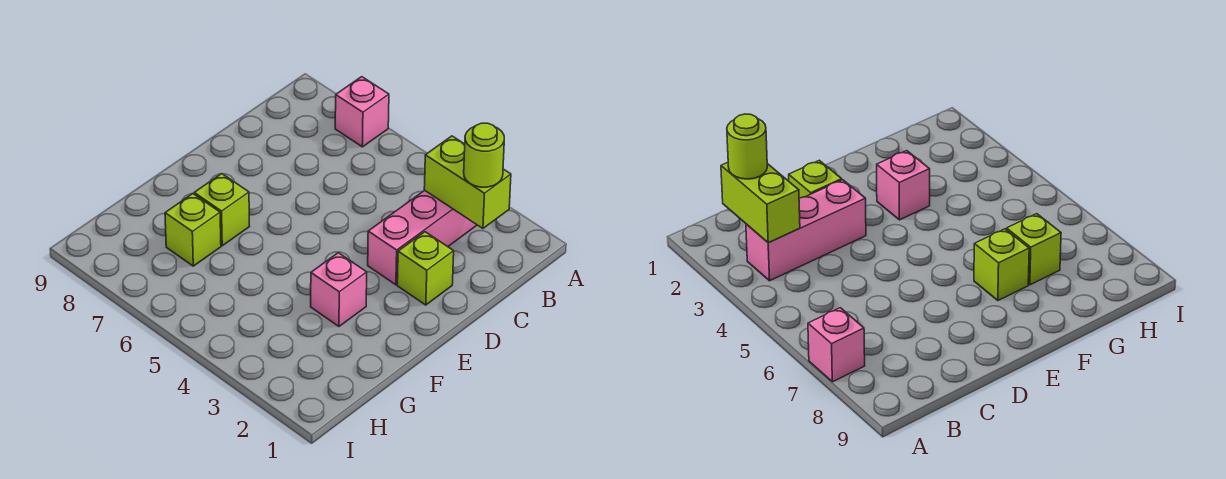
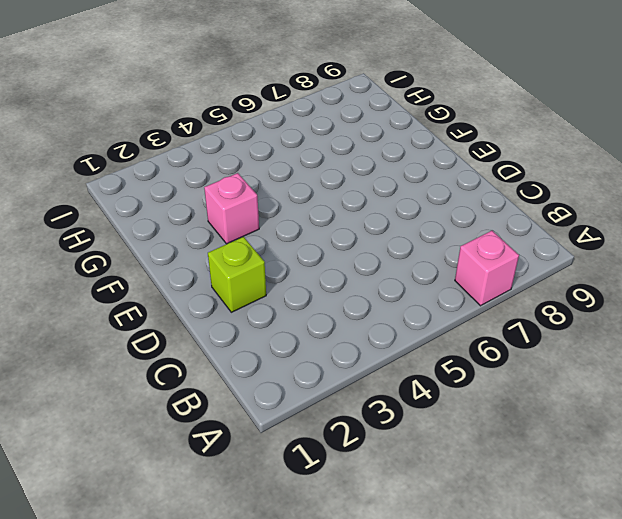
none -> pink 1x3 brick [368,190,477,285]
none -> lime 1x1 brick [194,174,249,246]

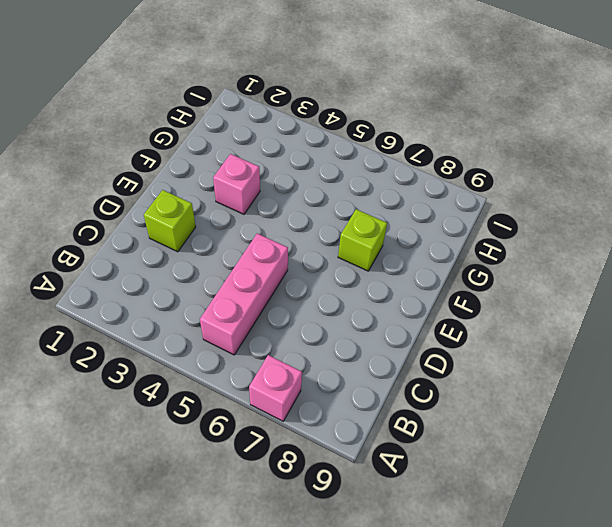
pink 1x3 brick [200,233,288,355] -> pink 1x3 brick moved to [368,190,477,285]
none -> lime 1x1 brick [165,194,221,266]
none -> lime 1x2 brick [424,136,511,228]

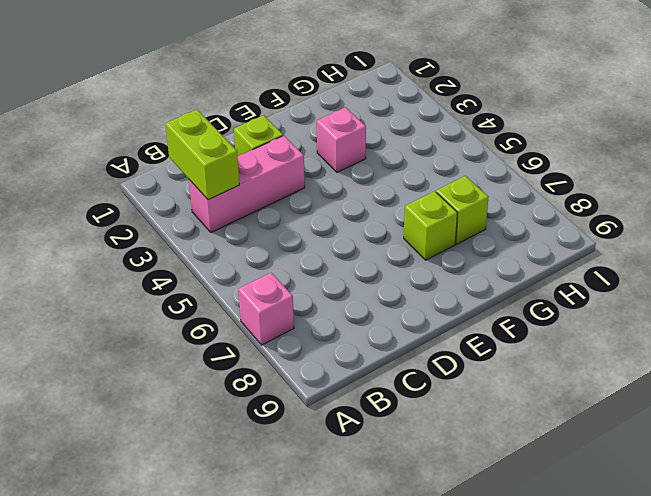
none -> lime 1x1 round brick [464,123,504,187]

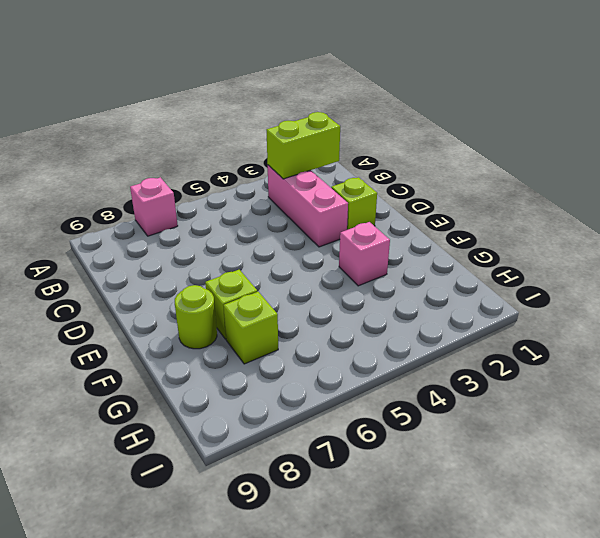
lime 1x1 round brick [175,285,217,349] -> lime 1x1 round brick moved to [464,123,504,187]

